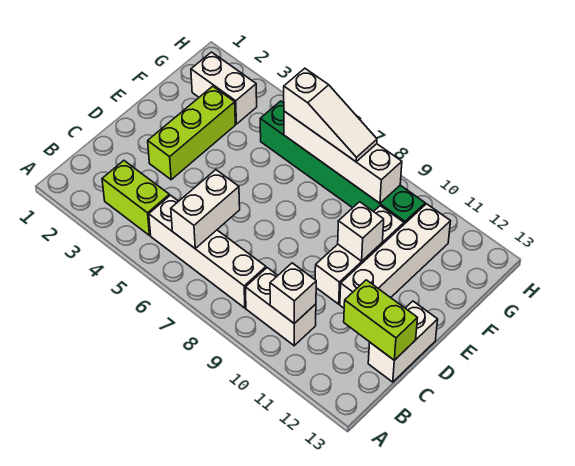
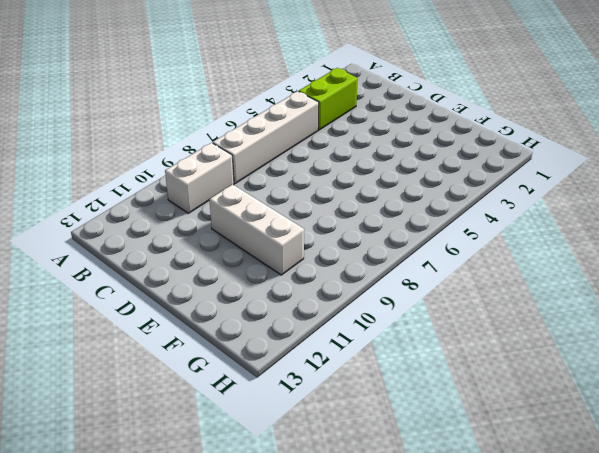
none -> white 1x2 brick [368,301,438,382]
none -> lime 1x3 brick [148,86,235,180]
none -> white 1x4 brick [340,204,451,308]

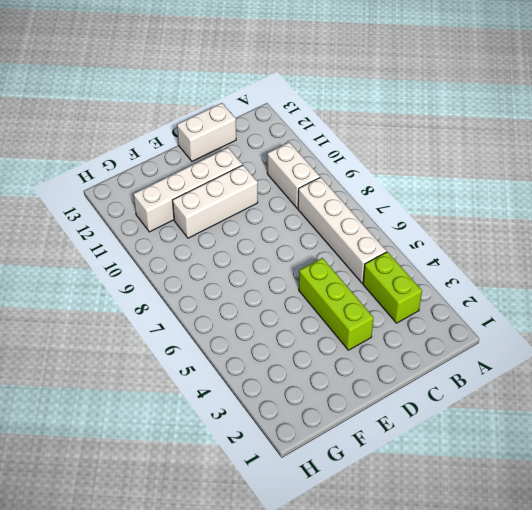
lime 1x3 brick [299,258,374,350] -> lime 1x3 brick turned to [148,86,235,180]
none -> white 1x2 brick [191,52,257,124]
none -> green 1x6 brick [260,101,425,224]
none -> white 1x2 brick [171,170,240,248]

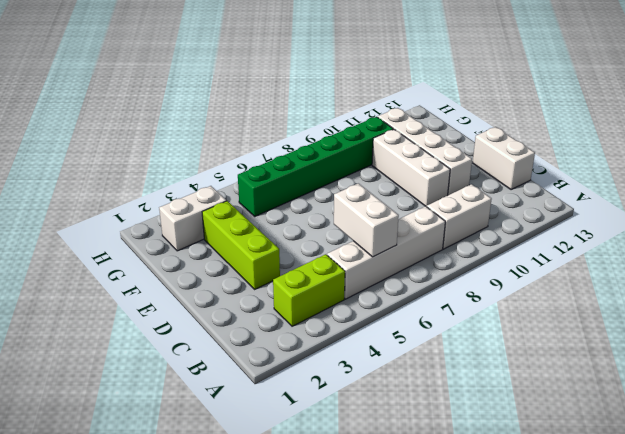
none -> white 1x1 brick [270,263,316,323]
none -> lime 1x2 brick [344,280,417,360]
none -> white 1x1 brick [338,202,384,261]

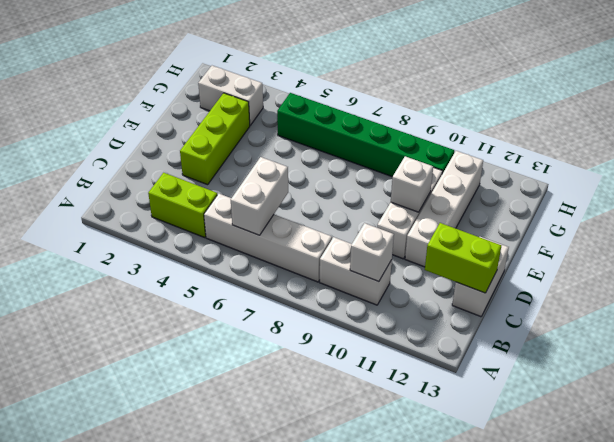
none -> white 1x4 brick [284,111,402,203]
none -> white 1x3 slope [284,68,377,162]

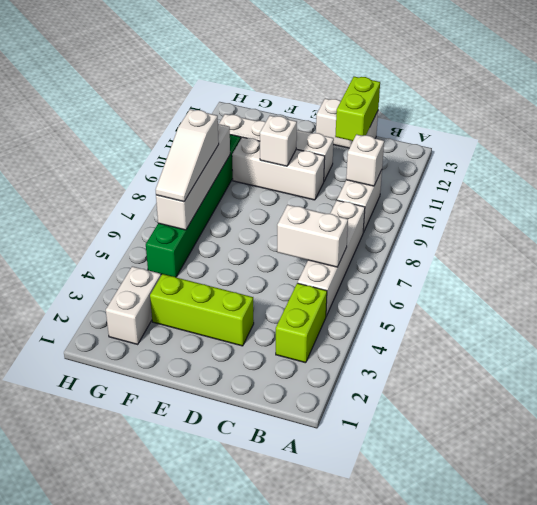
white 1x3 slope [156,109,219,202] -> white 1x3 slope turned to [284,68,377,162]

